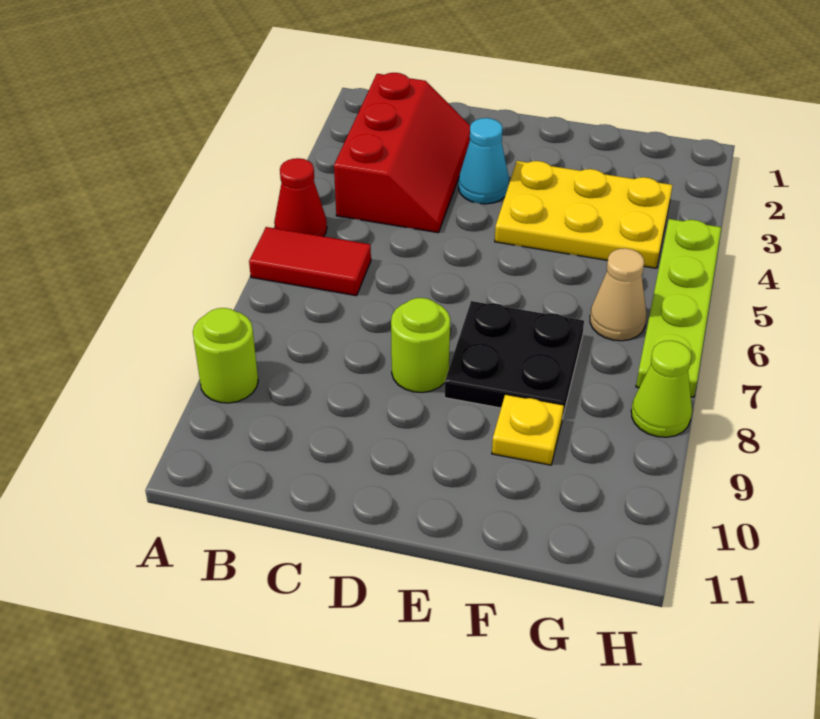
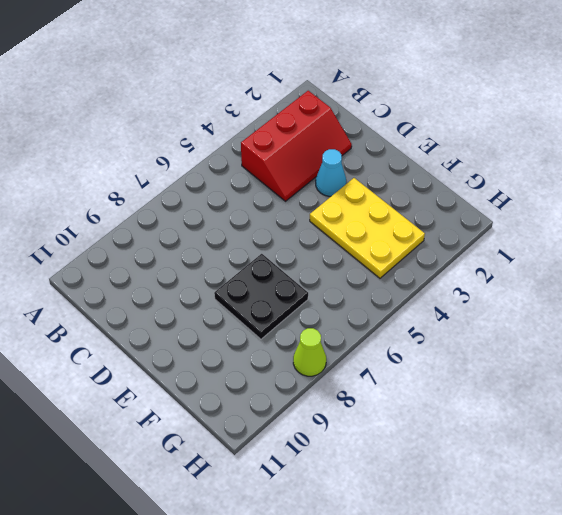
none -> red 1x1 cone [274,158,327,237]
none -> red 1x2 tile [249,227,371,296]
none -> lime 1x1 round brick [193,308,258,403]

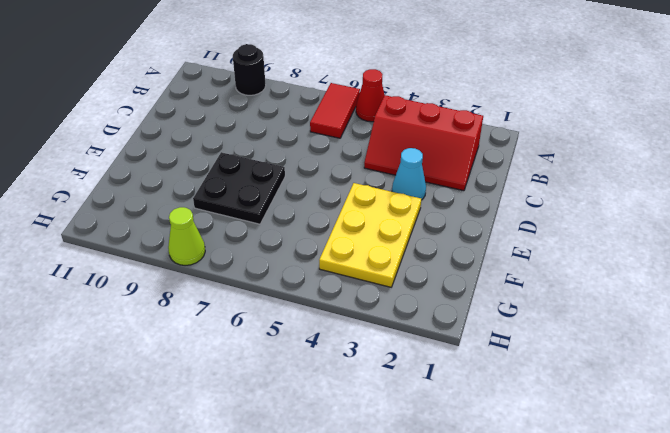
black 1x1 round brick [233,44,266,95] -> lime 1x1 round brick [193,308,258,403]
none -> lime 1x1 round brick [391,298,450,392]
none -> yellow 1x1 plate [492,394,564,465]
none -> tan 1x1 cone [590,248,646,341]

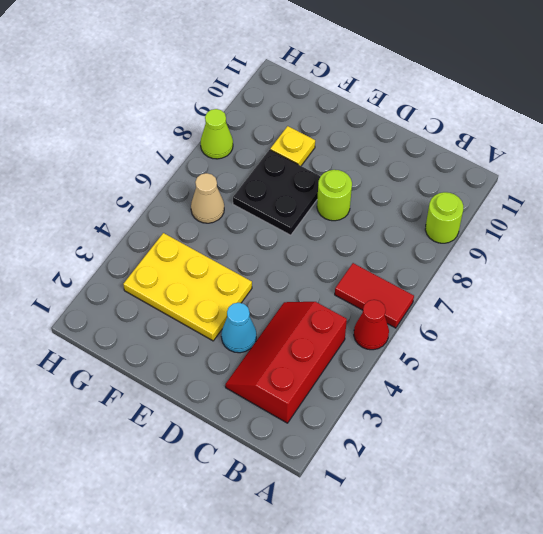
none -> lime 1x4 plate [636,219,721,397]

